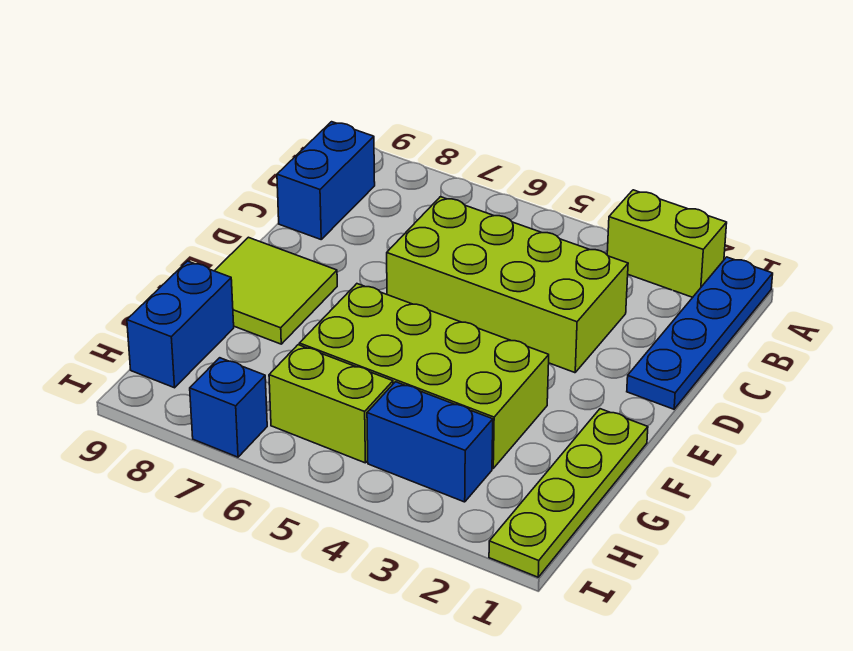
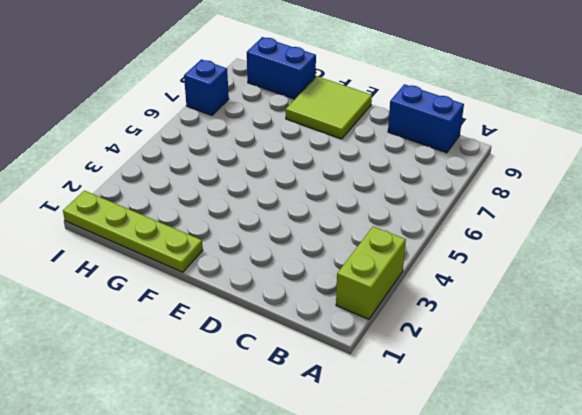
none -> blue 1x4 plate [627,257,773,409]
none -> lime 2x4 brick [387,197,628,373]

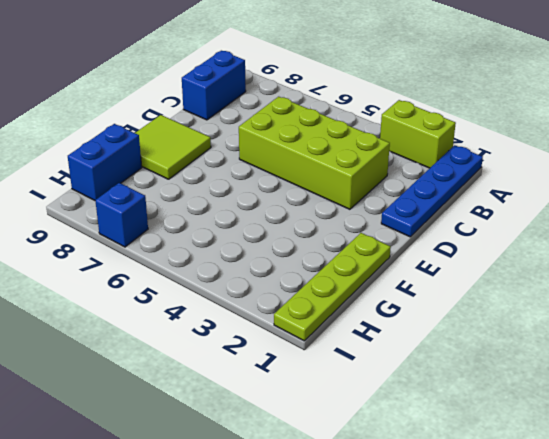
none -> lime 2x4 brick [299,284,549,468]
none -> blue 1x2 brick [367,382,493,502]

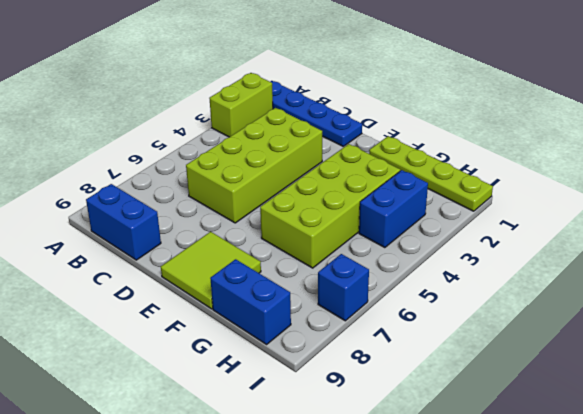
none -> lime 1x2 brick [269,345,393,463]

